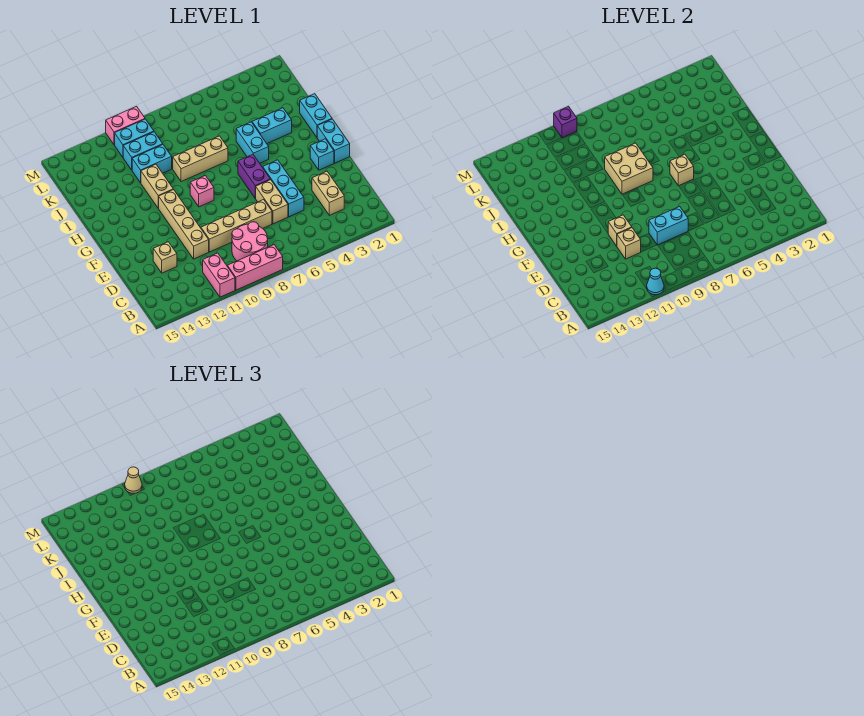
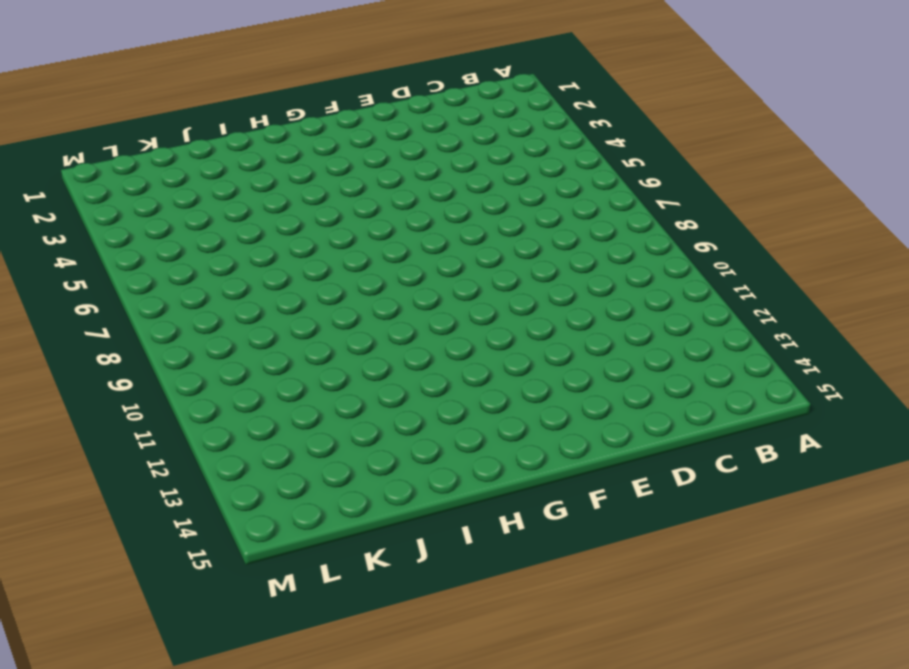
none -> pink 1x3 brick [227,245,283,290]
none -> pink 1x2 brick [203,253,235,297]
none -> pink 2x2 round brick [232,222,268,261]
none -> tan 1x2 brick [312,171,344,215]

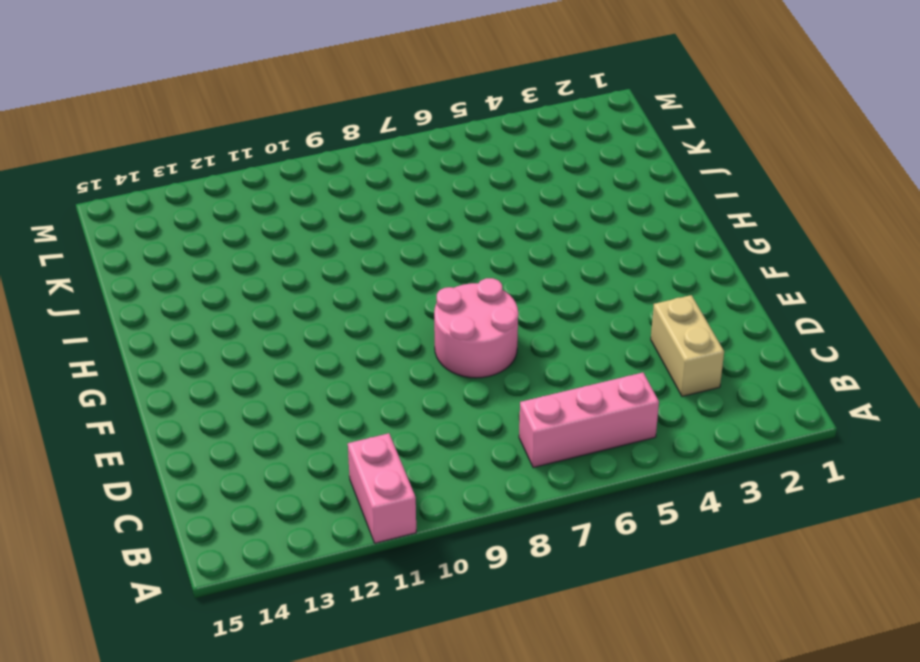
pink 1x3 brick [519,373,659,468] -> pink 1x3 brick moved to [227,245,283,290]
pink 2x2 round brick [434,278,518,378] -> pink 2x2 round brick moved to [232,222,268,261]
none -> cyan 1x3 brick [263,160,304,217]
none -> tan 1x2 brick [255,180,288,224]
none -> tan 1x4 brick [201,199,272,252]
none -> tan 1x4 brick [159,190,209,259]

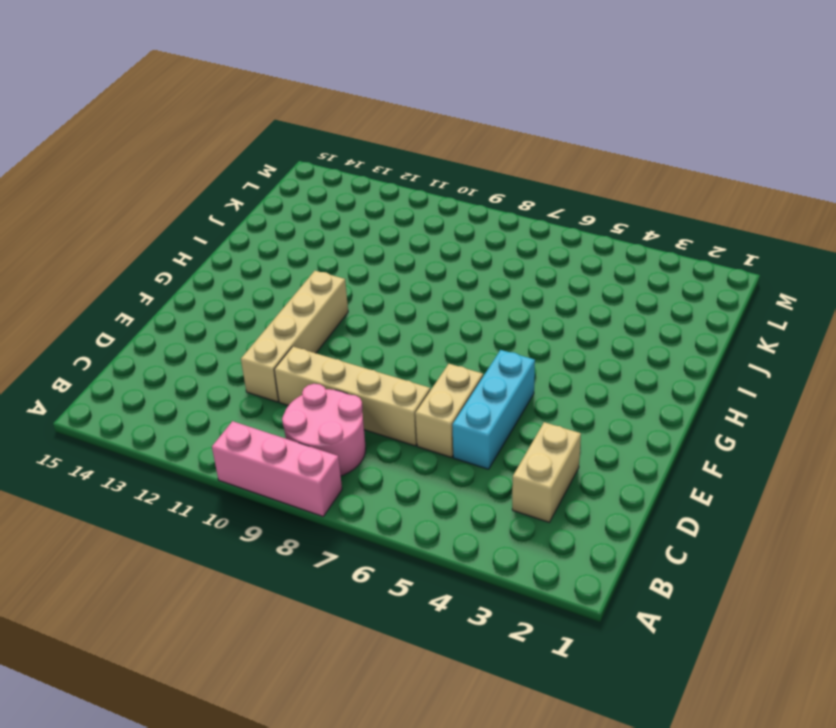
none -> pink 1x2 brick [203,253,235,297]
none -> tan 1x1 brick [153,242,177,273]
none -> cyan 1x2 brick [317,119,350,163]
none -> cyan 1x1 brick [310,139,334,170]

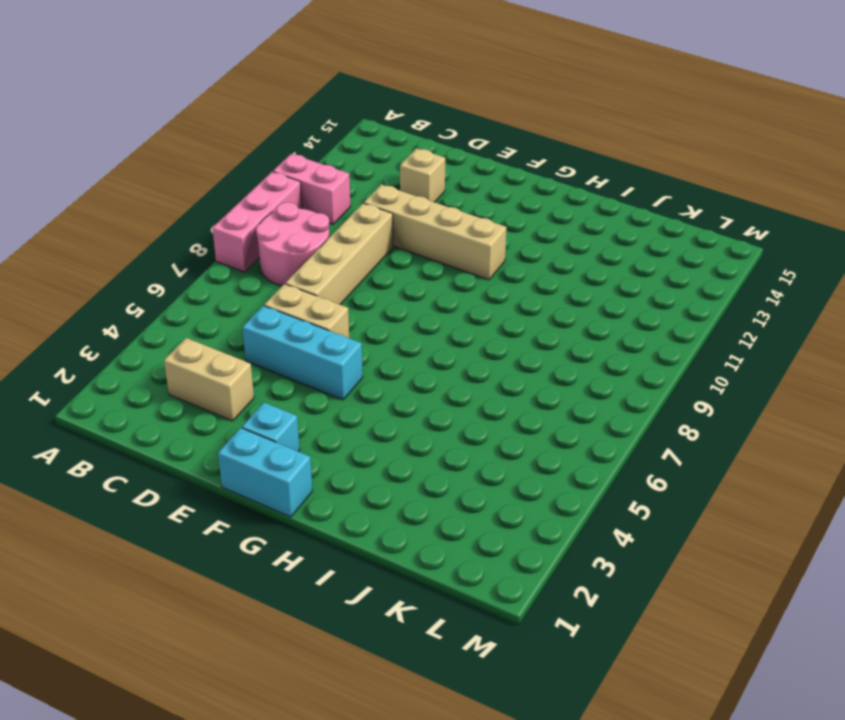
none -> purple 1x2 brick [238,154,270,198]
none -> pink 1x1 brick [190,176,214,207]
none -> cyan 1x2 brick [300,94,332,137]
none -> cyan 1x2 brick [236,122,269,163]

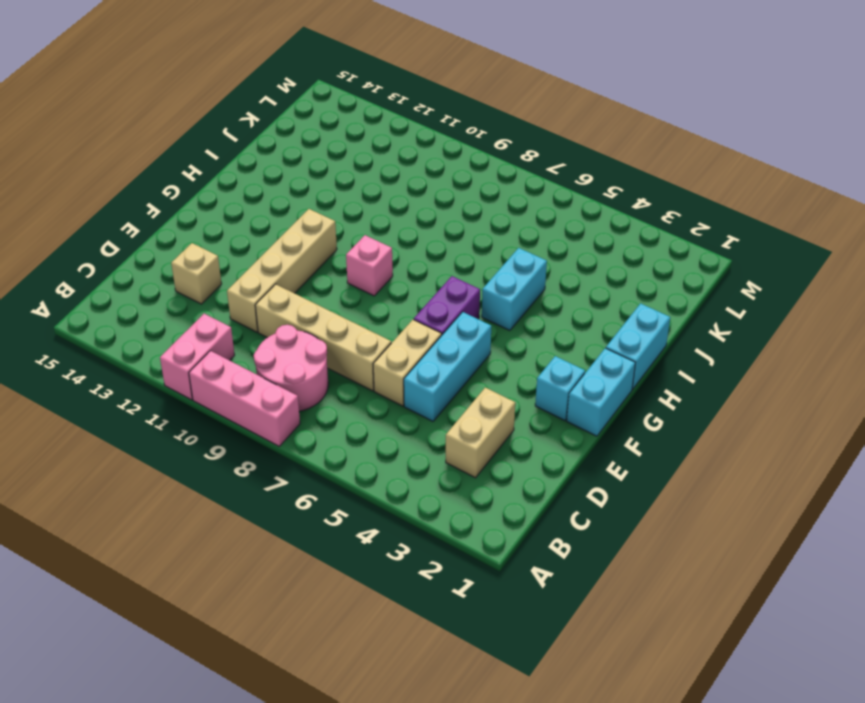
none -> tan 1x2 brick [141,164,173,208]
none -> cyan 1x2 brick [252,108,292,144]
none -> tan 1x3 brick [173,136,228,182]
none -> cyan 1x2 brick [132,145,172,183]

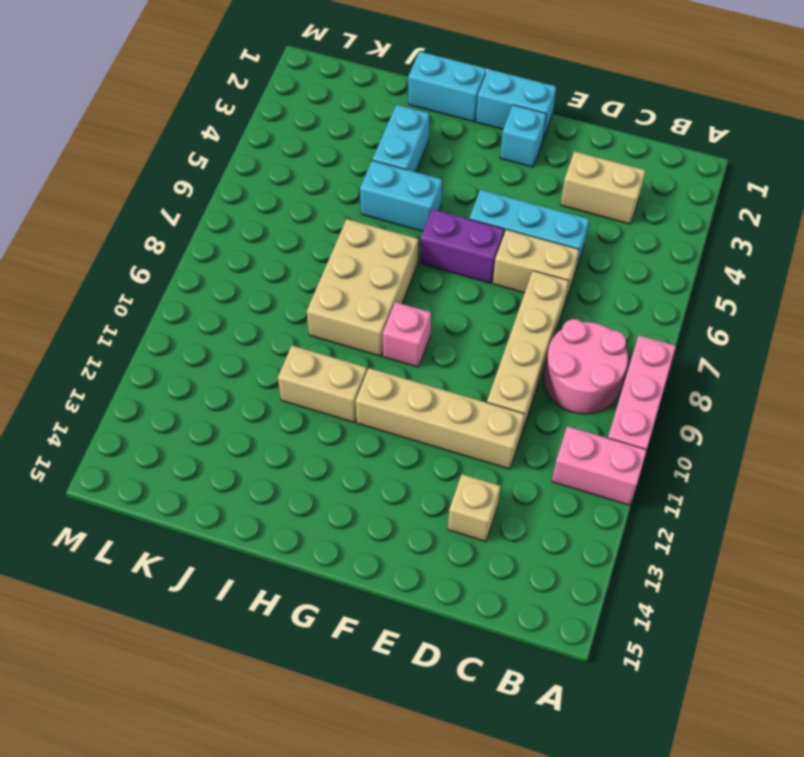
tan 2x3 brick [307,219,418,356] -> tan 1x3 brick [173,136,228,182]
none -> cyan 1x2 brick [132,145,172,183]
none -> cyan 1x2 brick [123,132,163,170]
none -> cyan 1x2 brick [115,119,154,157]
none -> pink 1x2 brick [106,106,145,145]

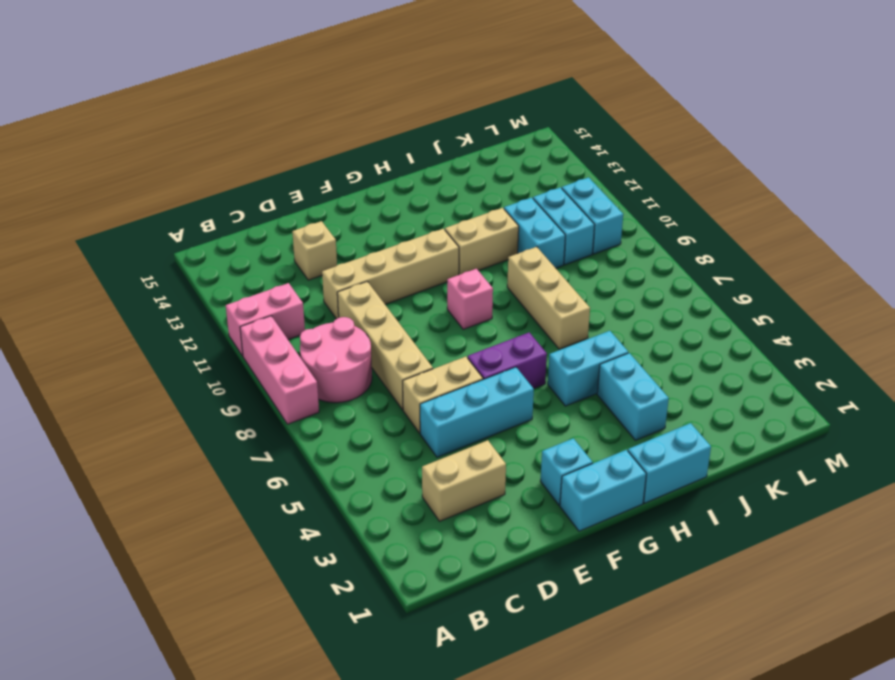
none -> pink 1x2 brick [106,106,145,145]
none -> cyan 1x1 cone [647,268,664,295]
none -> cyan 1x2 brick [649,207,688,245]
none -> tan 1x1 brick [617,228,641,259]

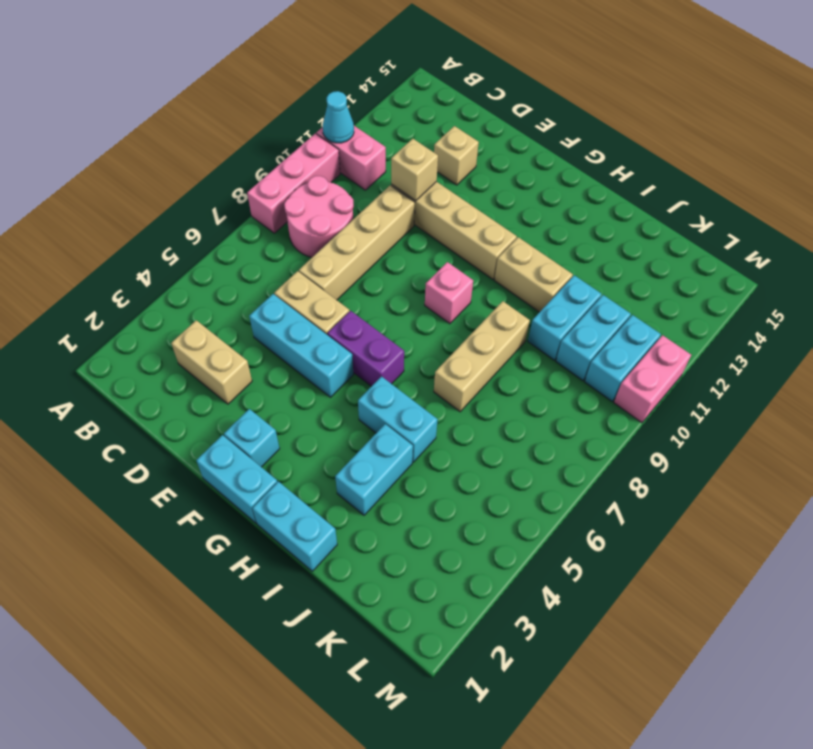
none -> cyan 1x2 brick [649,207,688,245]
none -> tan 1x1 brick [608,215,632,246]
none -> tan 1x1 brick [670,154,694,186]
none -> tan 2x2 brick [605,143,653,194]

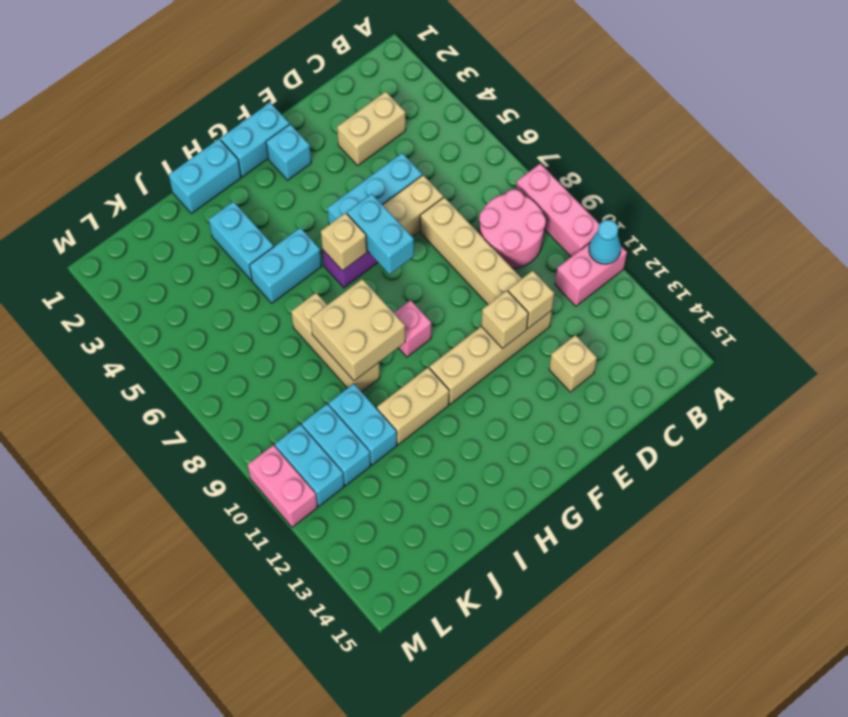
cyan 1x2 brick [347,194,414,274] -> cyan 1x2 brick moved to [649,207,688,245]
none -> purple 1x1 brick [554,106,577,138]
none -> tan 1x1 cone [125,467,142,493]

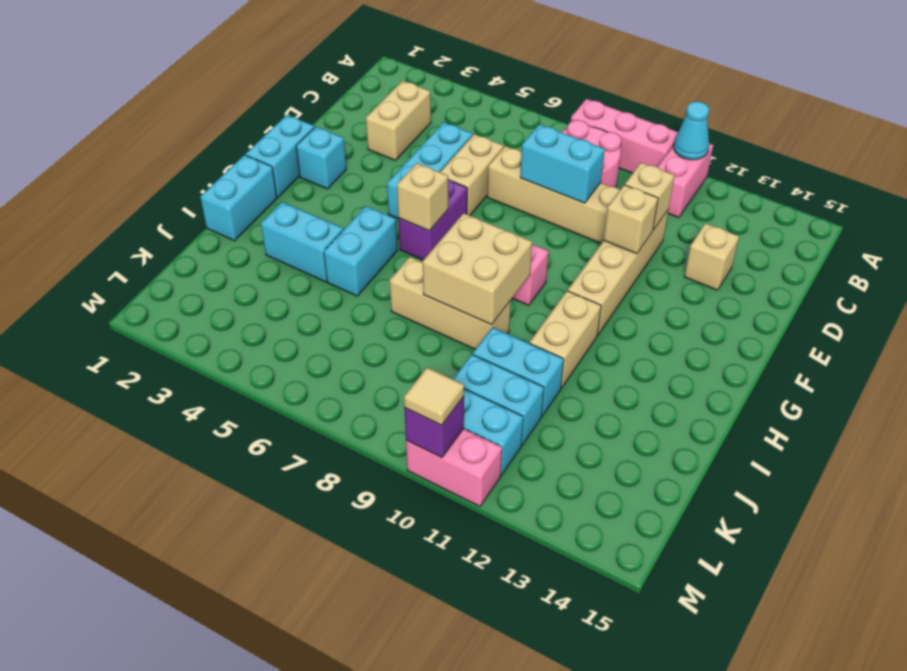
tan 1x1 tile [404,368,464,425] -> tan 1x1 cone [125,467,142,493]

